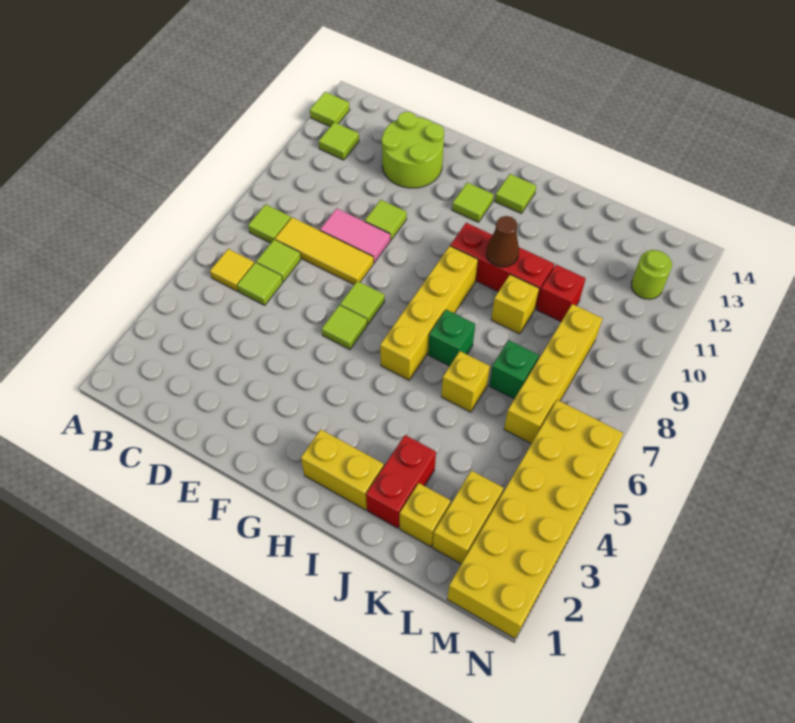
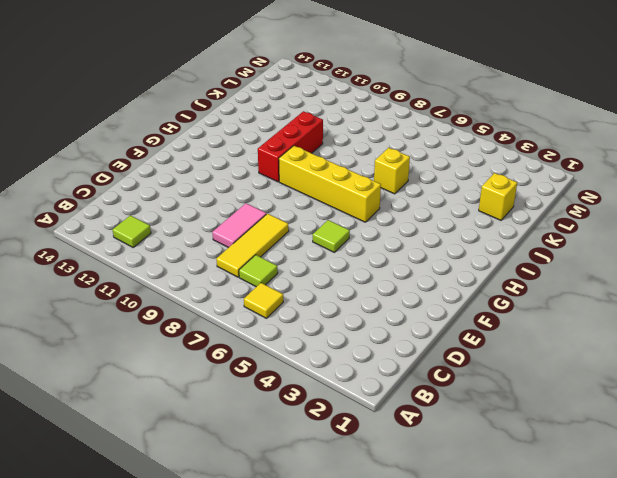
none -> lime 1x1 tile [310,92,350,126]
none -> lime 1x1 tile [248,204,291,243]
none -> lime 1x1 tile [237,262,283,305]

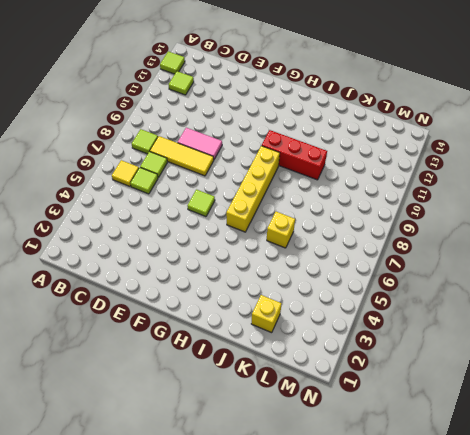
none -> lime 2x2 round brick [381,112,444,188]
none -> lime 1x1 tile [365,200,407,240]
none -> lime 1x1 tile [340,281,385,324]

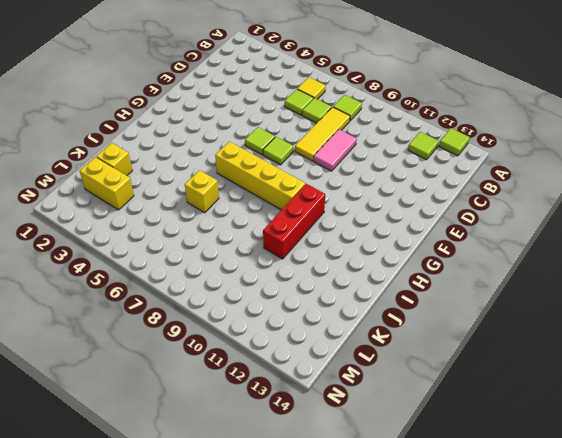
none -> lime 2x2 round brick [381,112,444,188]
none -> lime 1x1 tile [365,200,407,240]
none -> lime 1x1 tile [452,182,494,222]

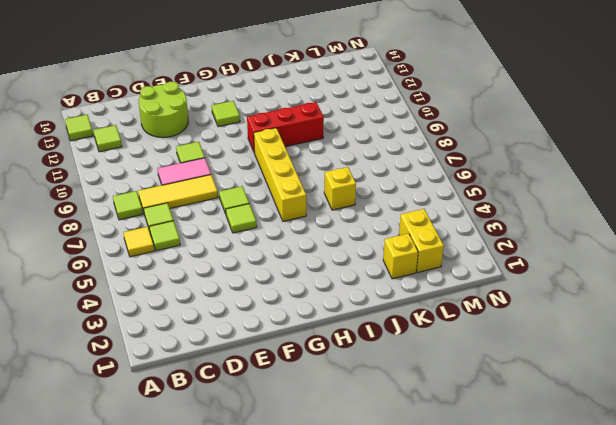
none -> yellow 1x2 brick [301,430,384,510]
none -> lime 1x1 tile [495,174,536,214]
none -> green 1x1 brick [428,310,475,366]

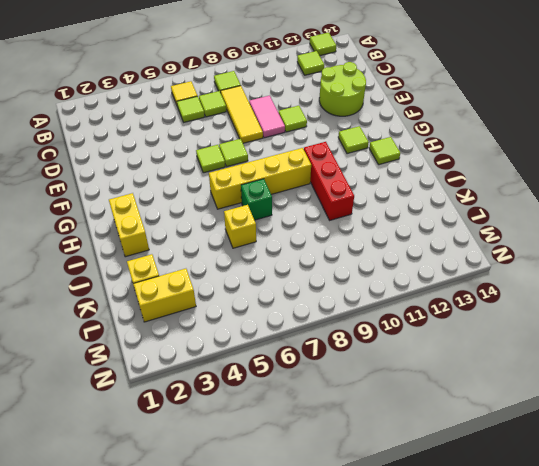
none -> red 1x2 brick [366,435,436,528]
none -> yellow 1x1 brick [491,275,539,334]
none -> green 1x1 brick [489,340,539,399]

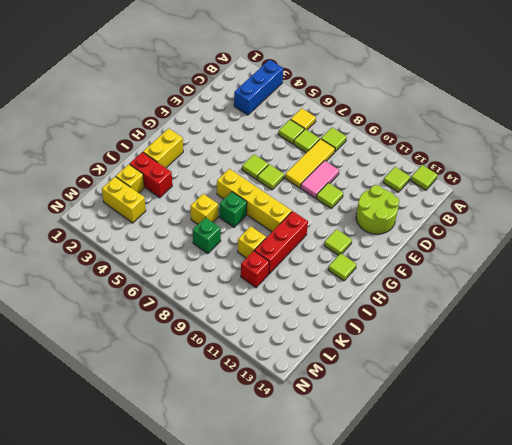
blue 1x3 brick [234,60,283,115] -> none
none -> yellow 1x4 brick [504,304,603,444]
none -> yellow 2x6 brick [447,400,623,638]
none -> lime 1x1 round brick [631,250,672,299]

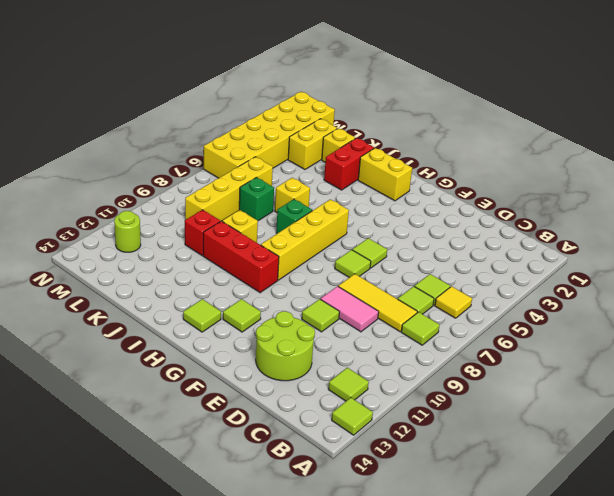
none -> brown 1x1 cone [486,216,519,267]

